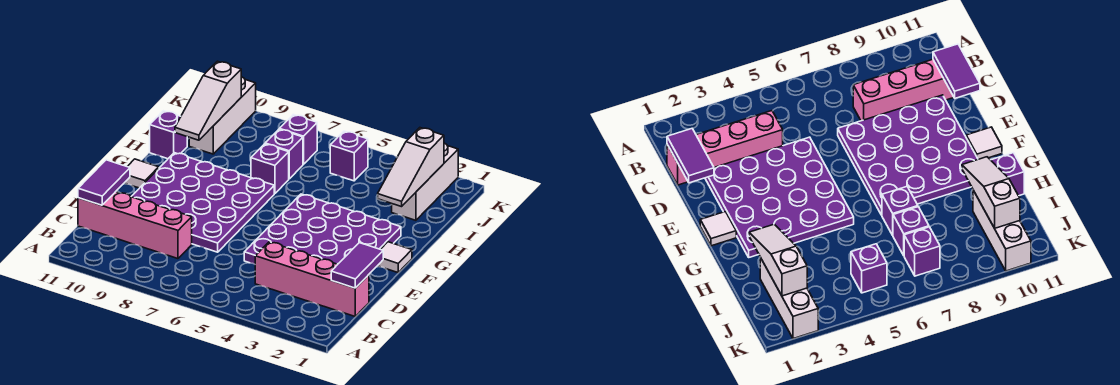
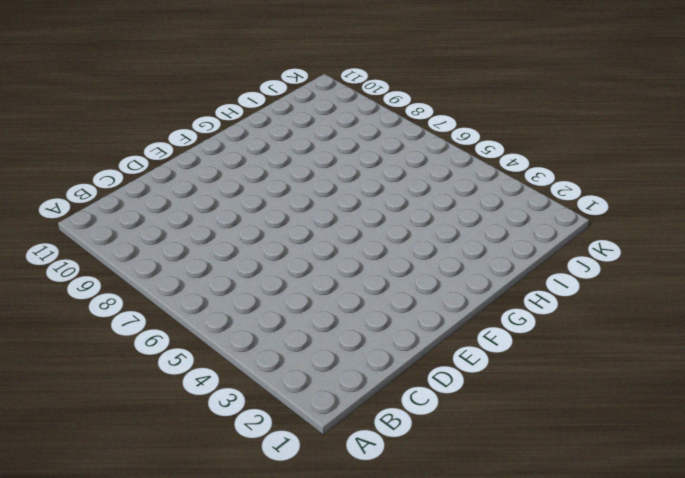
none -> pink 1x4 brick [255,242,369,316]
none -> pink 1x4 brick [78,192,192,259]
none -> purple 4x4 plate [244,194,401,264]

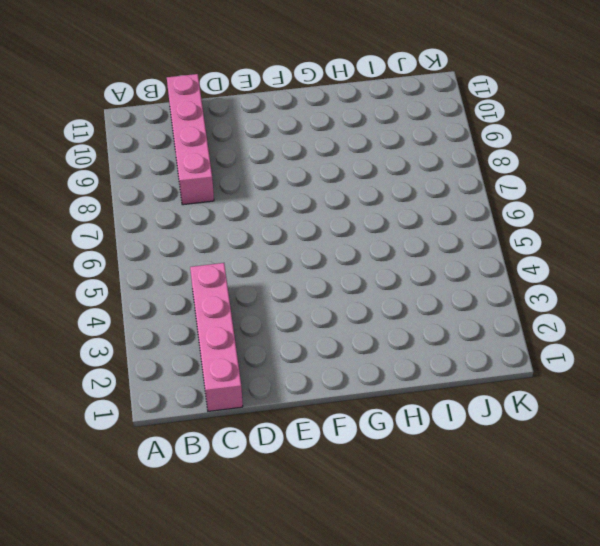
none -> purple 4x4 plate [244,194,401,264]
none -> purple 4x4 plate [131,153,274,252]
none -> white 1x1 tile [378,242,412,272]

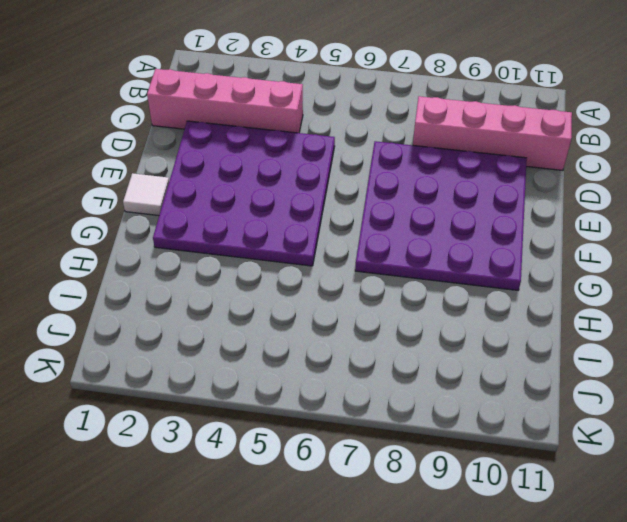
none -> white 1x1 tile [125,159,159,188]
none -> purple 1x1 brick [251,144,289,194]
none -> purple 1x1 brick [150,111,187,159]

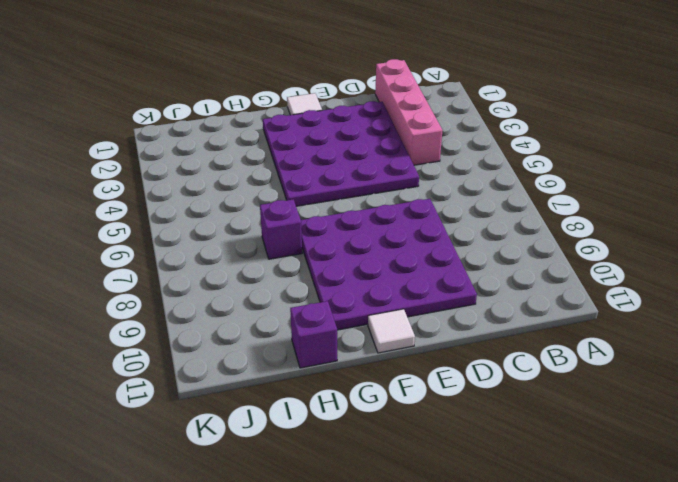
none -> pink 1x4 brick [78,192,192,259]
none -> white 1x3 brick [392,143,458,220]
none -> purple 1x1 brick [265,129,303,179]

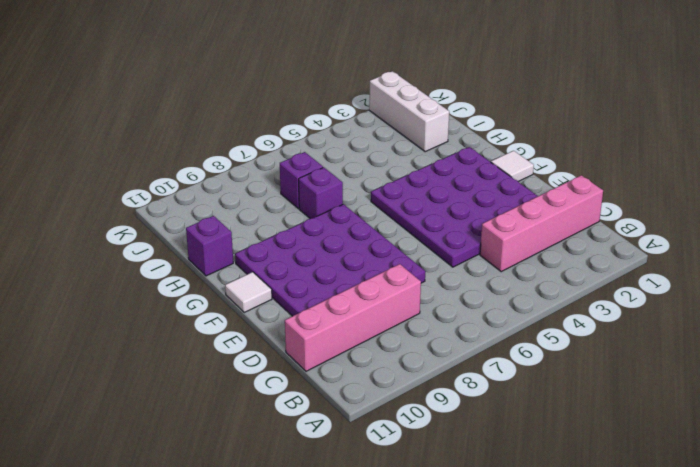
none -> white 1x3 brick [189,77,256,154]
none -> purple 1x1 brick [330,131,368,181]
none -> purple 1x1 brick [280,115,317,164]

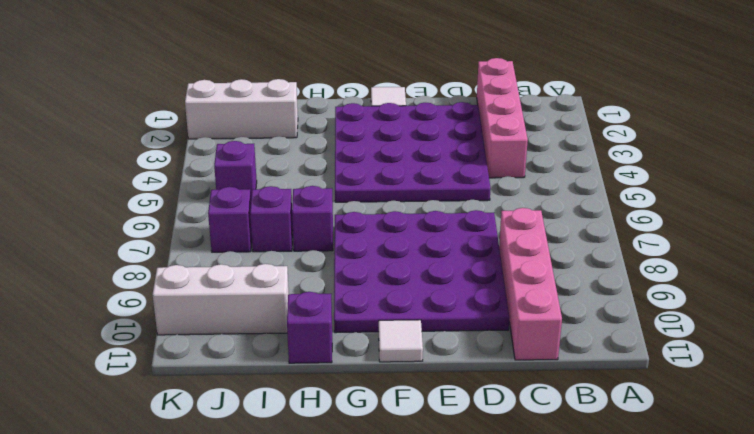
none -> purple 1x2 tile [331,243,383,288]
none -> purple 1x2 tile [78,160,130,205]
none -> white 1x3 slope [378,128,444,207]

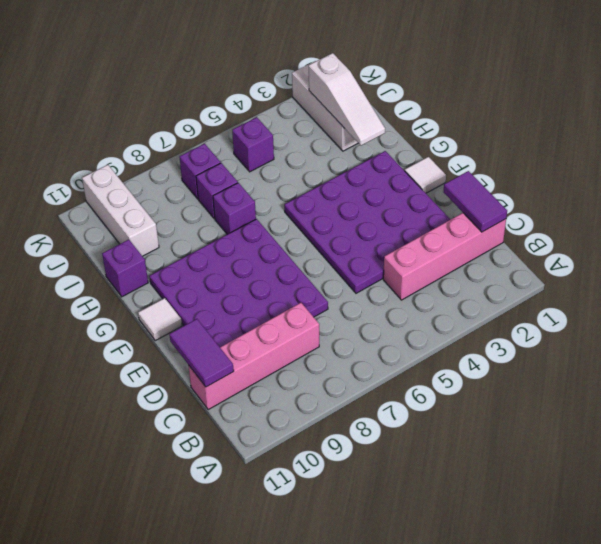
none -> white 1x3 slope [175,61,241,140]

